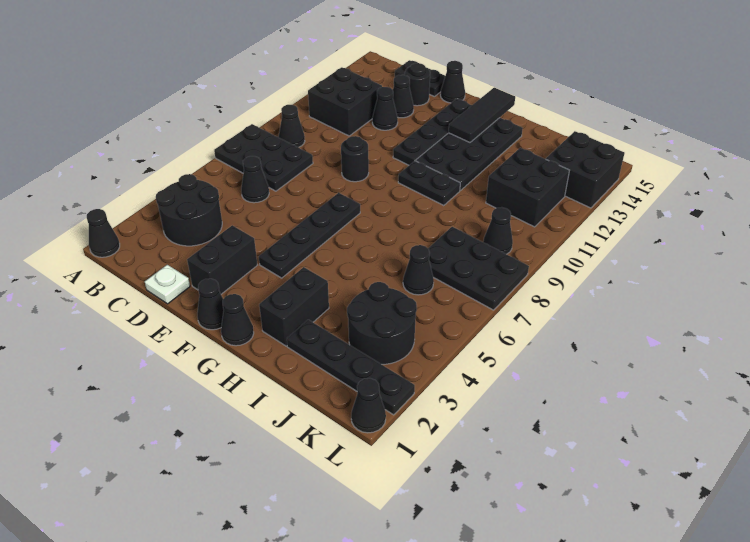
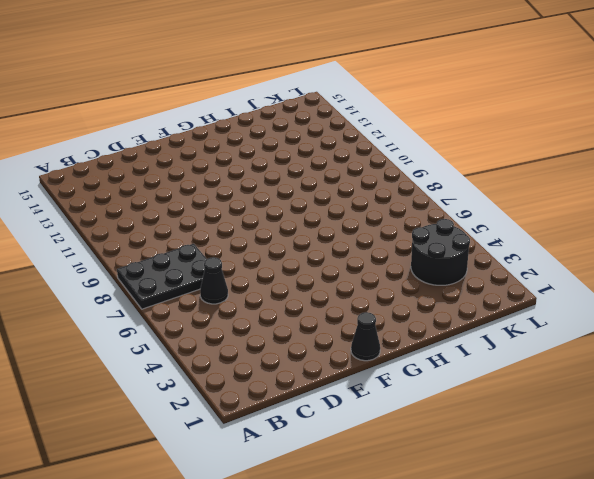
none -> black 1x1 cone [87,209,120,257]
none -> black 2x2 round brick [156,174,222,246]
none -> black 1x1 cone [279,105,305,147]
none -> black 2x2 brick [308,67,382,136]

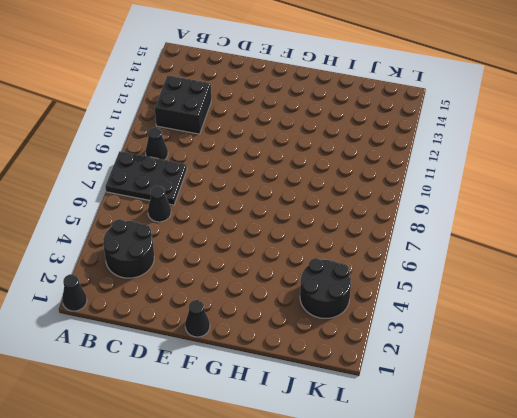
none -> black 1x2 plate [395,60,445,97]
none -> white 1x1 plate [145,265,190,304]
none -> black 1x1 cone [372,87,398,130]
none -> black 1x1 cone [393,75,414,118]

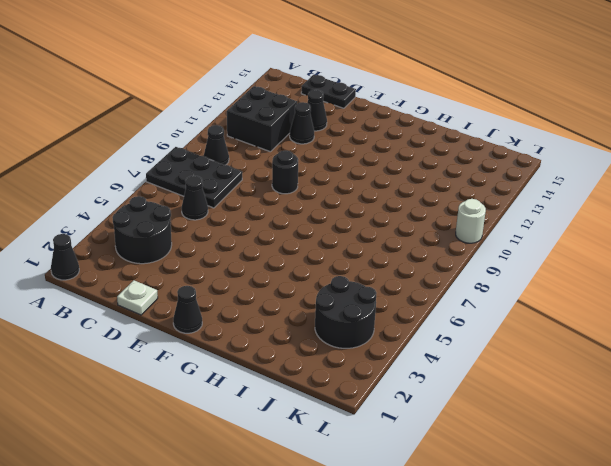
white 1x1 round brick [456,199,486,243] -> none
none -> black 1x1 round brick [405,63,430,106]
none -> black 1x2 brick [187,225,257,294]
none -> black 1x1 cone [440,61,465,103]
none -> black 1x4 plate [259,193,360,278]

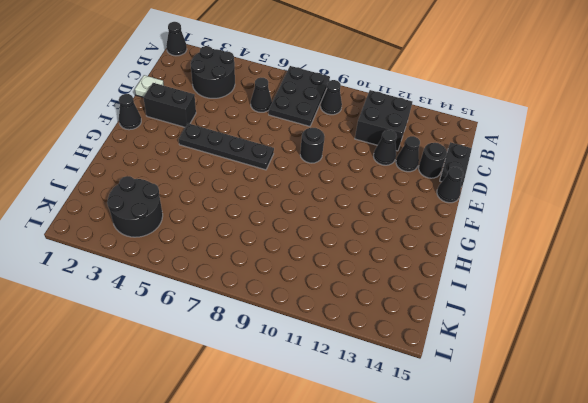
none -> black 1x4 plate [393,99,472,165]
none -> black 1x1 cone [221,294,254,346]
none -> black 1x2 plate [398,161,460,206]
none -> black 2x4 plate [416,118,523,191]

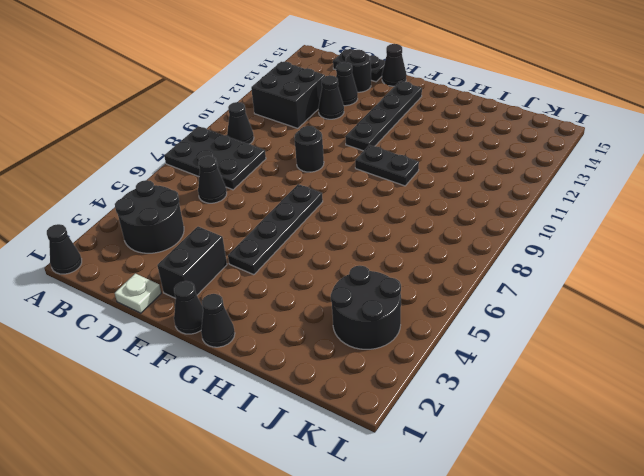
none -> black 2x4 plate [416,118,523,191]
none -> black 1x2 brick [259,267,329,346]
none -> black 1x4 plate [287,320,415,415]
none -> black 1x1 cone [403,245,434,295]

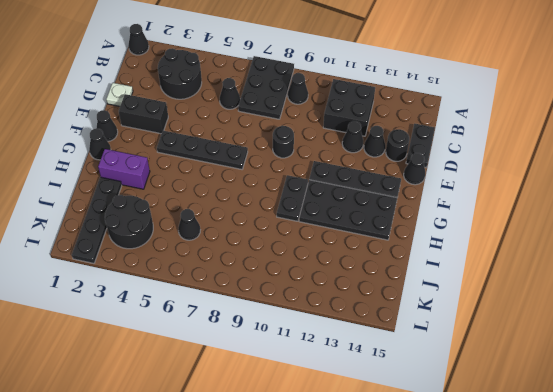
purple 1x2 brick [98,149,150,189] -> black 1x2 brick [259,267,329,346]
none -> black 2x3 plate [428,227,529,310]
none -> black 2x2 brick [486,148,569,227]
none -> black 1x1 cone [483,207,513,254]
none -> black 2x2 brick [546,131,625,208]

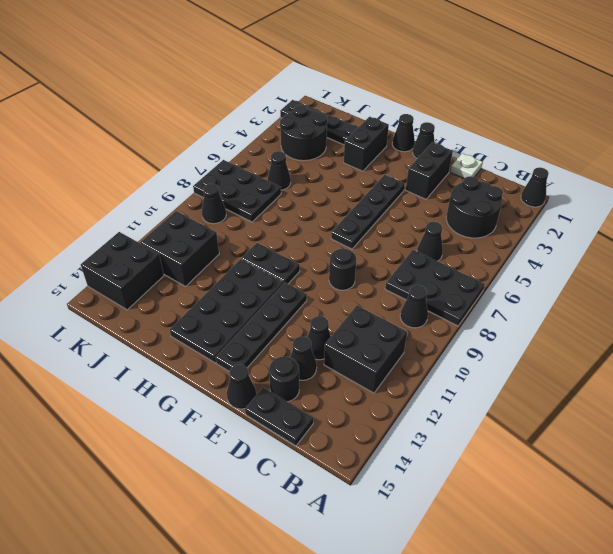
none -> black 1x1 cone [351,378,386,433]
none -> black 1x3 tile [449,88,515,142]

